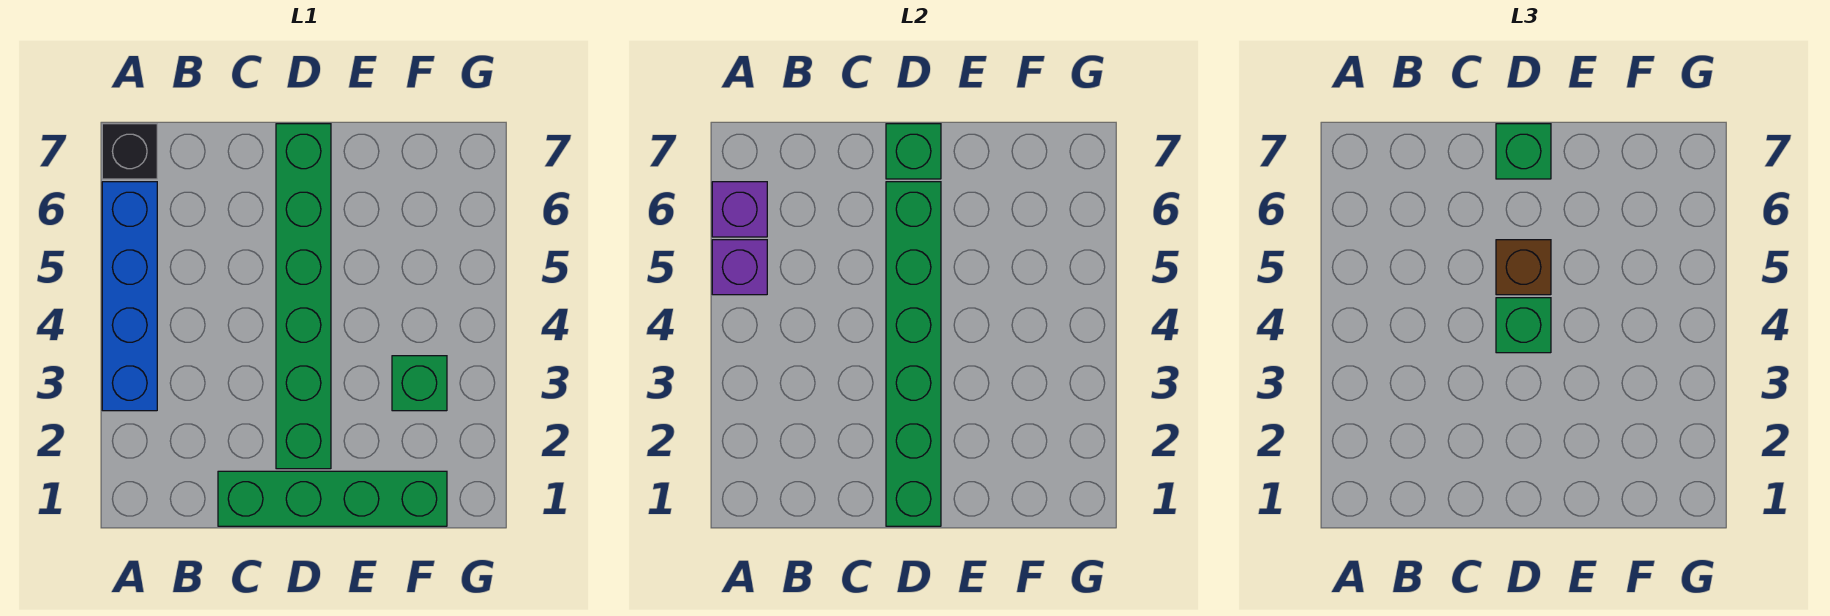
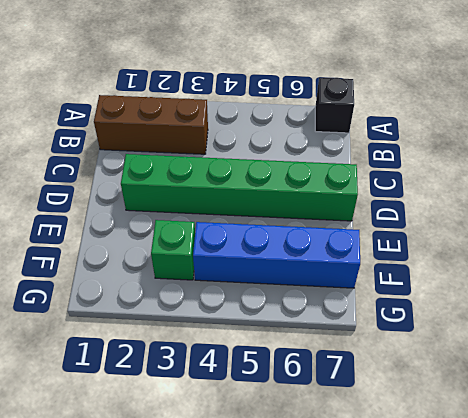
brown 1x3 brick [94,95,208,154] -> none
blue 1x4 brick [193,222,360,288] -> blue 1x4 brick moved to [102,182,157,411]
none -> green 1x4 brick [218,471,447,526]
none -> purple 1x1 brick [712,240,767,295]
none -> purple 1x1 brick [712,182,767,237]

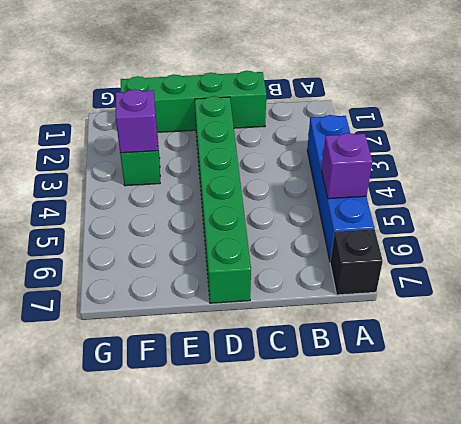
purple 1x1 brick [116,89,158,153] -> purple 1x1 brick moved to [712,182,767,237]
none -> green 1x6 brick [886,182,941,526]
none -> green 1x1 brick [886,124,941,179]
none -> green 1x1 brick [1496,298,1551,353]

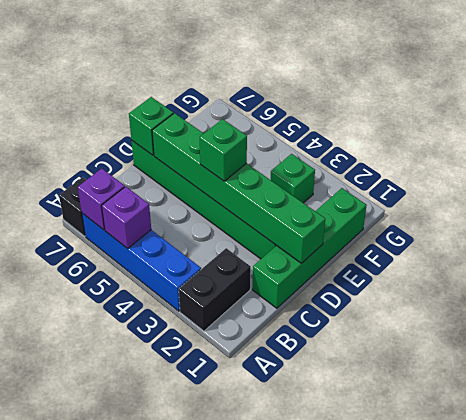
black 1x2 brick [179,248,251,331] -> none
none -> brown 1x1 brick [1496,240,1551,295]
none -> green 1x1 brick [1496,124,1551,179]

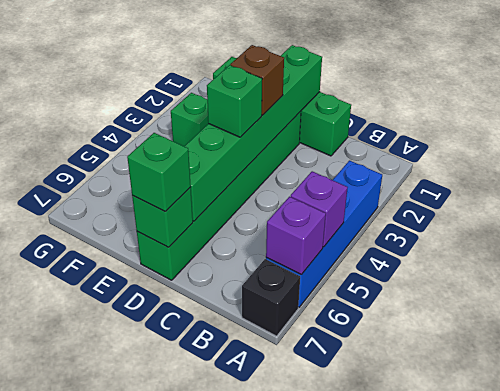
brown 1x1 brick [230,45,284,115] -> brown 1x1 brick moved to [1496,240,1551,295]

